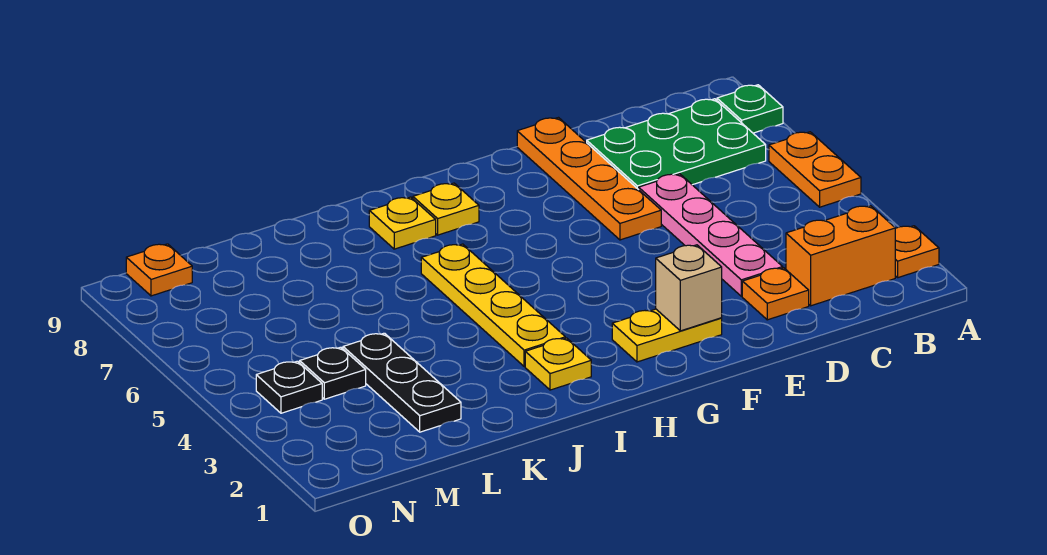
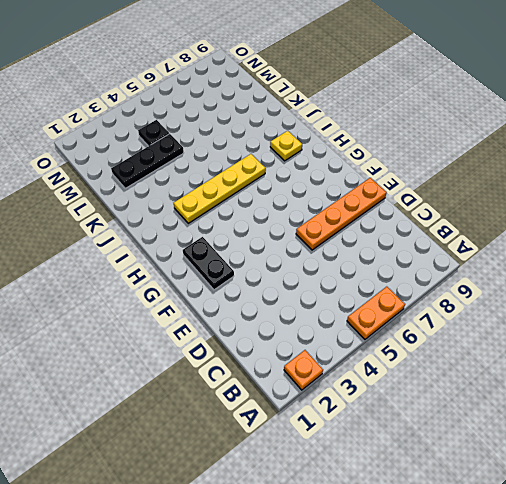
black 1x2 plate [183,237,234,290] -> yellow 1x2 plate [612,309,722,362]
none -> green 1x1 plate [717,85,783,133]
none -> orange 1x2 brick [786,206,895,306]
none -> green 2x3 plate [587,99,766,190]

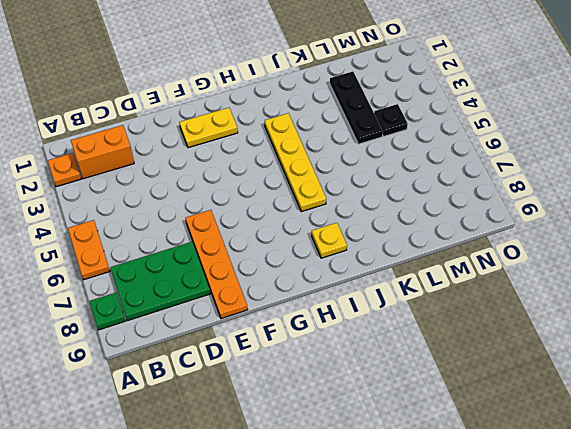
none -> orange 1x1 plate [742,268,809,320]
none -> pink 1x4 plate [639,174,783,296]
none -> yellow 1x1 plate [413,183,479,235]

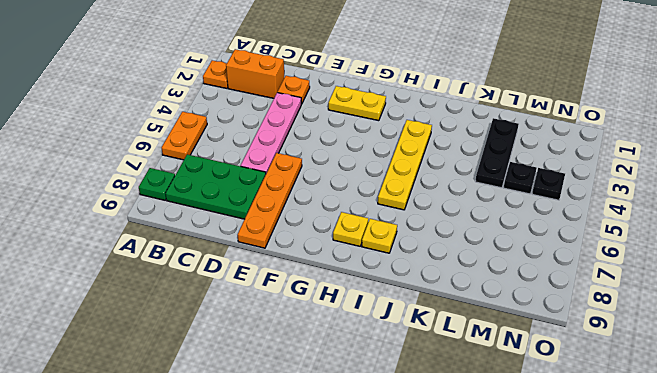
none -> yellow 1x1 plate [525,338,591,390]
none -> orange 1x1 plate [126,244,192,296]
none -> tan 1x1 brick [656,245,722,331]

